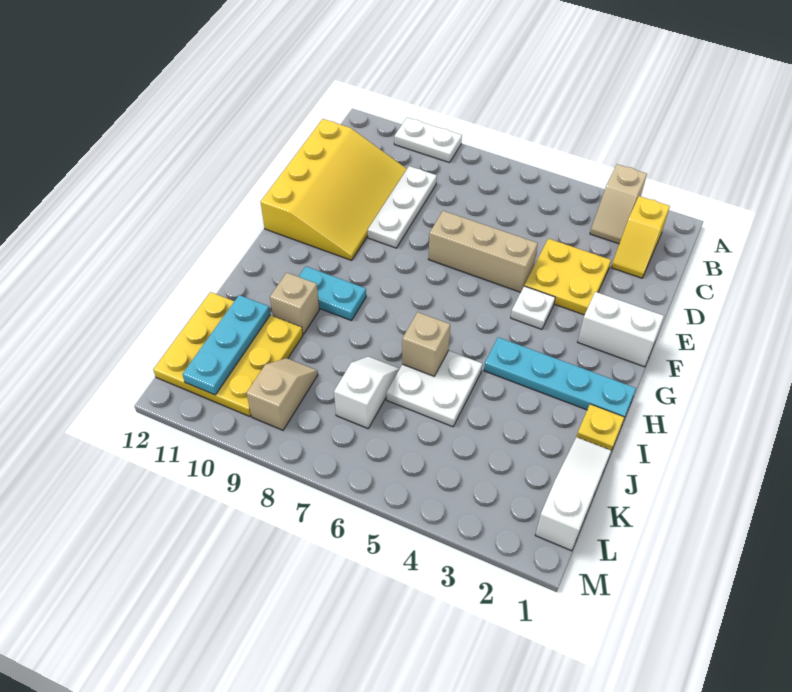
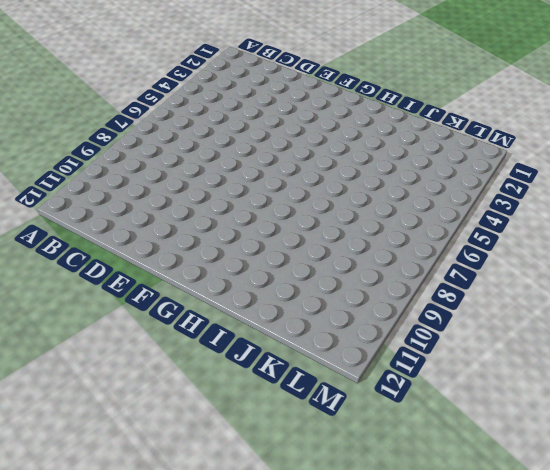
none -> tan 1x2 slope [590,164,647,244]
none -> white 1x2 plate [394,118,462,163]
none -> yellow 1x2 slope [611,196,670,278]

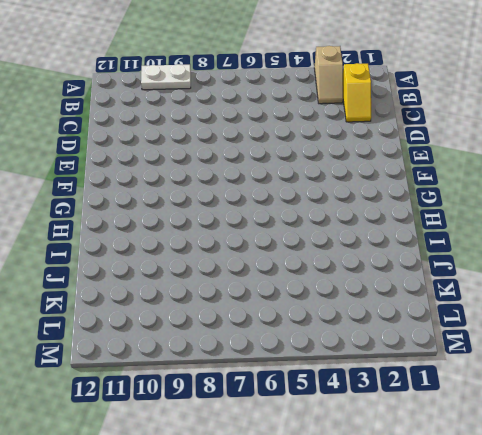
none -> white 1x3 plate [368,166,437,248]
none -> yellow 3x4 slope [261,119,407,260]
none -> yellow 2x2 plate [524,239,611,315]

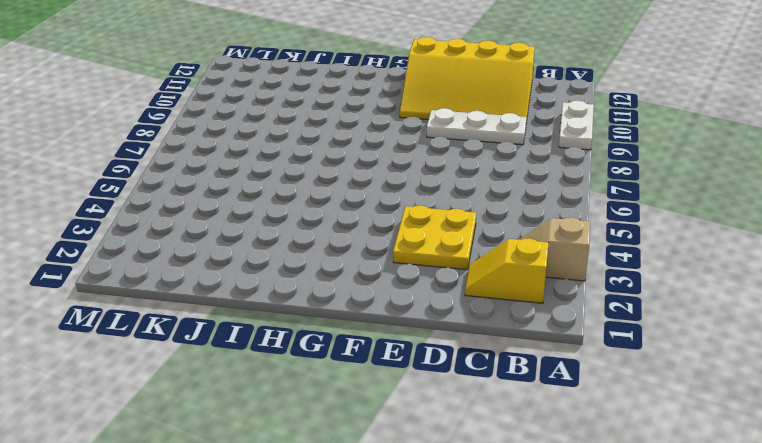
none -> tan 1x3 brick [429,211,538,292]
none -> white 1x2 brick [578,292,664,367]
none -> white 1x1 plate [511,286,555,329]

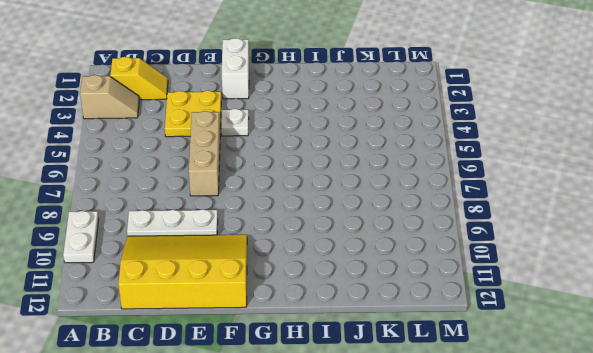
none -> cyan 1x4 plate [484,337,636,417]
none -> cyan 1x2 plate [299,266,366,320]
none -> yellow 1x1 plate [577,404,625,451]

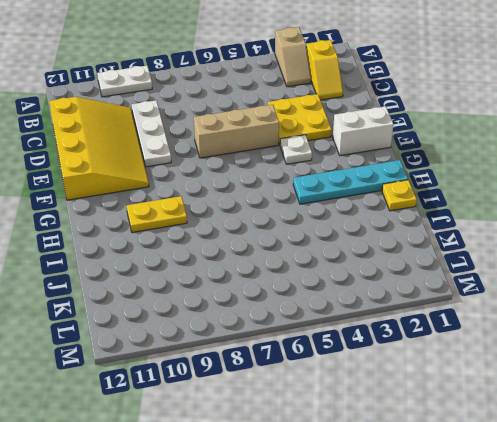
yellow 1x2 plate [127,196,187,233] -> cyan 1x2 plate [299,266,366,320]
none -> white 2x2 plate [386,351,482,427]
none -> tan 1x1 brick [270,273,319,334]
none -> white 1x3 slope [535,437,611,551]

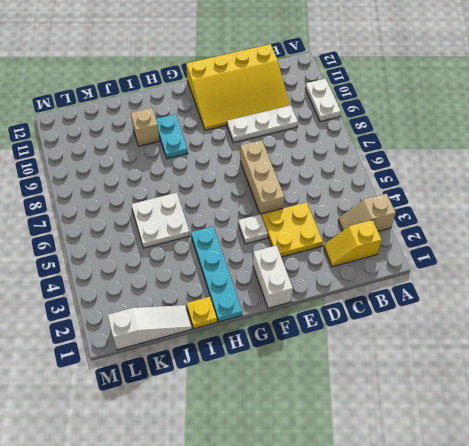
none -> white 1x2 slope [334,357,399,428]
none -> yellow 3x3 plate [153,292,303,417]
none -> tan 1x2 slope [247,358,318,430]

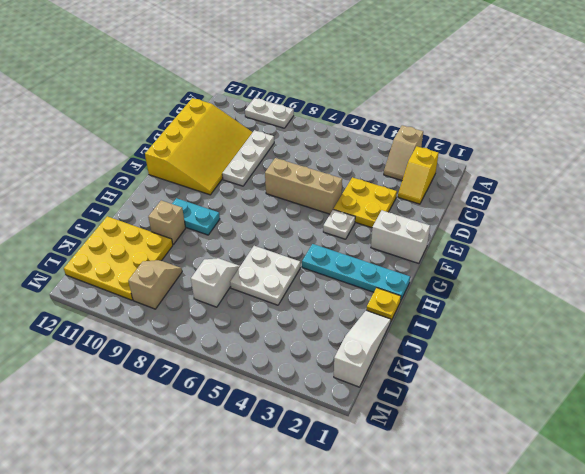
none -> tan 1x1 brick [402,312,450,376]
none -> cyan 1x3 plate [182,295,270,395]

